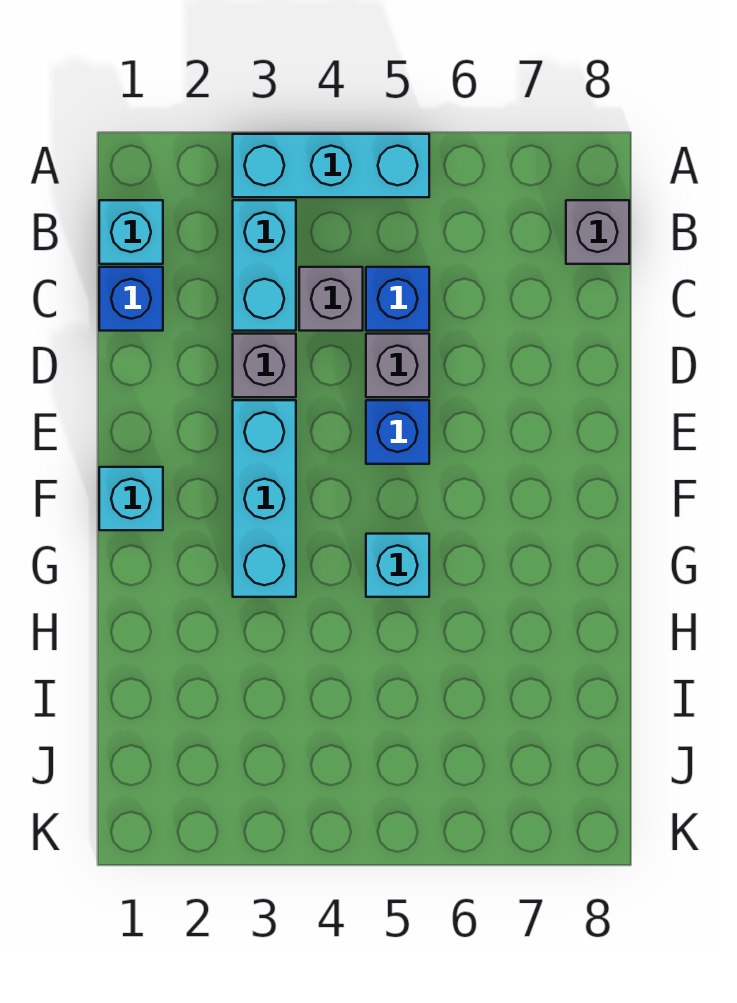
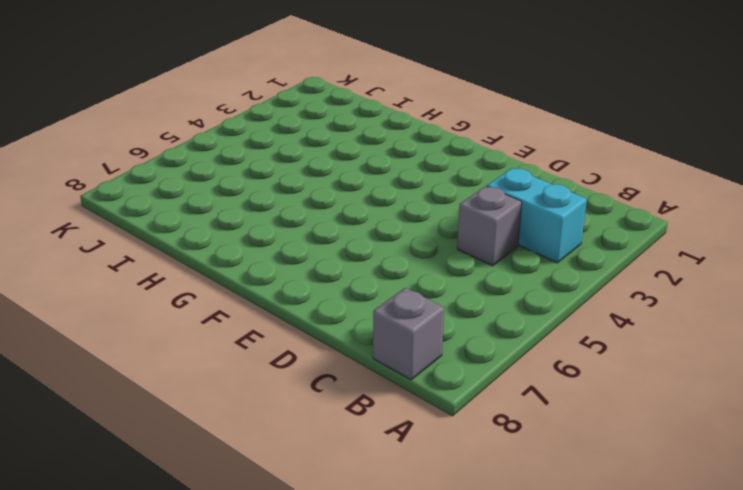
none -> cyan 1x3 brick [233,134,429,197]
none -> cyan 1x1 brick [99,200,163,264]
none -> blue 1x1 brick [99,267,163,331]

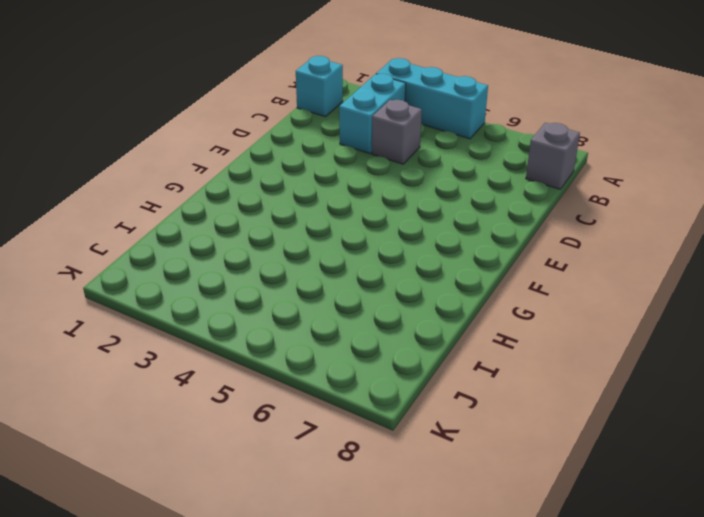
none -> blue 1x1 brick [99,267,163,331]
none -> blue 1x1 brick [366,267,429,331]
none -> grey 1x1 brick [233,334,296,397]

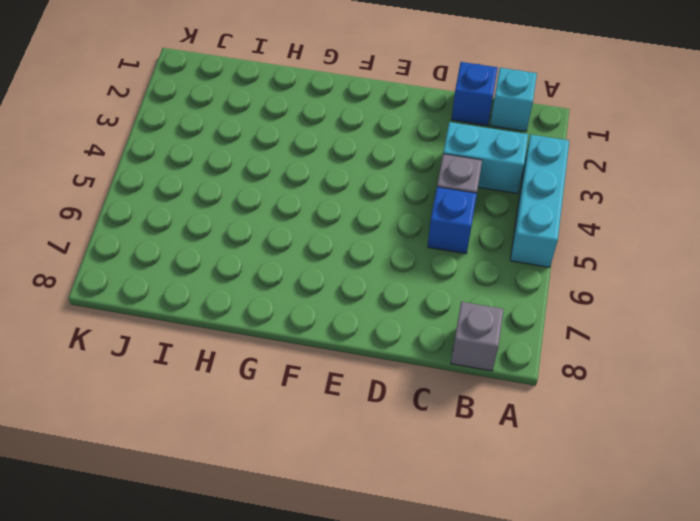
none -> grey 1x1 brick [233,334,296,397]
none -> grey 1x1 brick [366,334,429,397]
none -> cyan 1x3 brick [233,400,296,597]

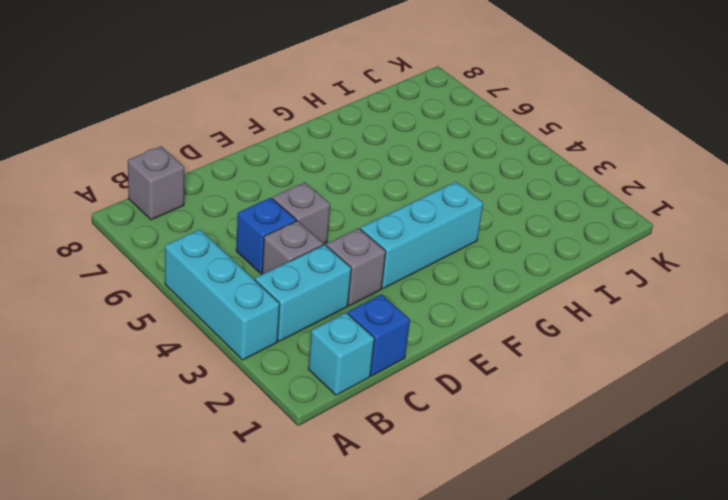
none -> blue 1x1 brick [366,400,429,464]
none -> cyan 1x1 brick [99,467,163,530]
none -> cyan 1x1 brick [366,534,429,597]

